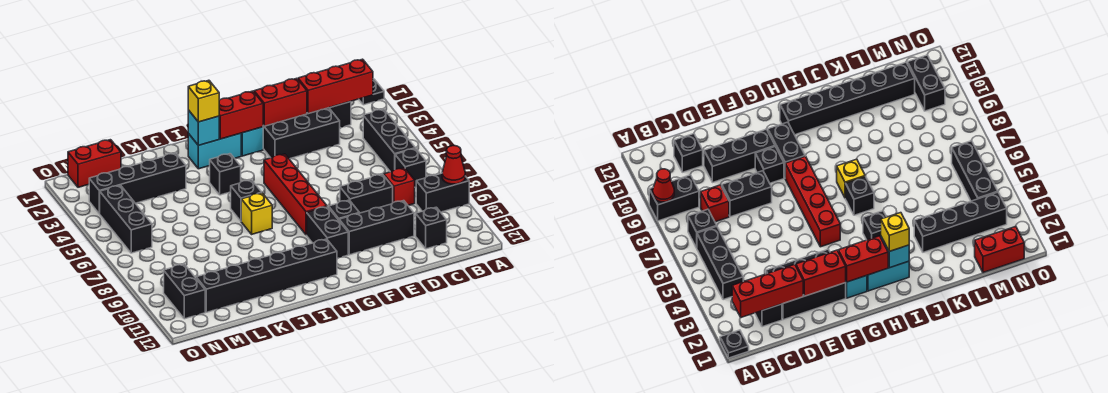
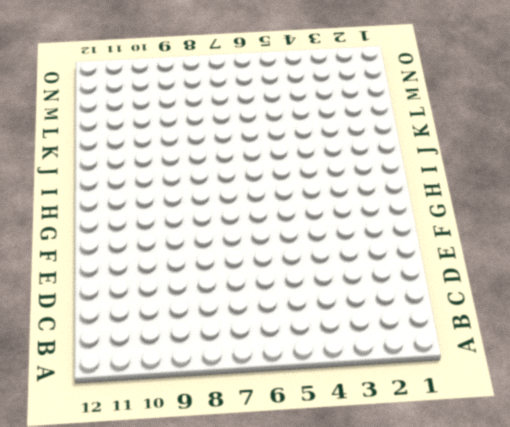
none -> black 1x1 plate [359,79,384,105]
none -> black 1x2 brick [416,173,469,212]
none -> black 1x3 brick [363,109,415,172]

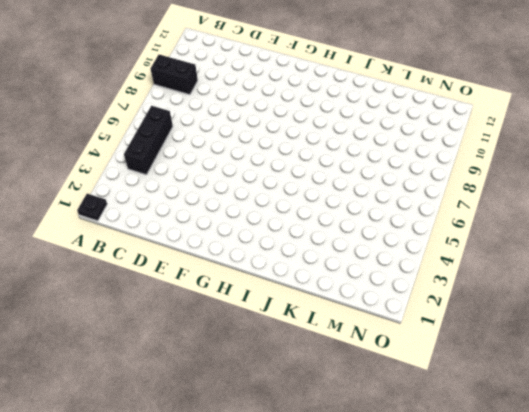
none -> black 1x1 brick [395,148,426,187]
none -> black 1x1 brick [330,102,351,128]
none -> red 1x1 brick [384,168,415,205]

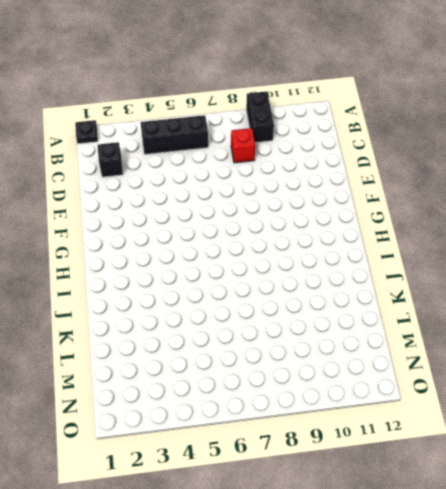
none -> black 1x1 brick [395,148,426,187]
none -> black 1x1 brick [416,207,447,249]
none -> black 2x3 brick [263,108,340,159]

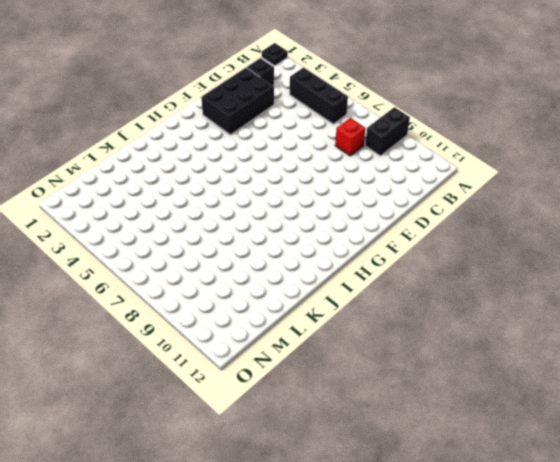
none -> black 1x1 brick [395,148,426,187]
none -> black 1x1 brick [416,207,447,249]
none -> black 1x2 brick [340,174,393,213]

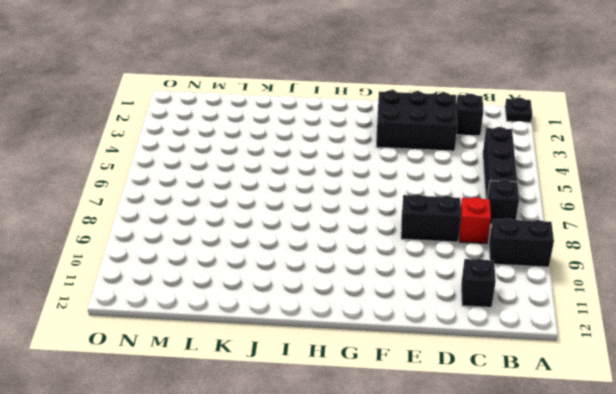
none -> black 1x3 brick [339,201,414,255]
none -> black 1x1 brick [329,200,359,220]
none -> cyan 1x1 brick [241,127,263,156]

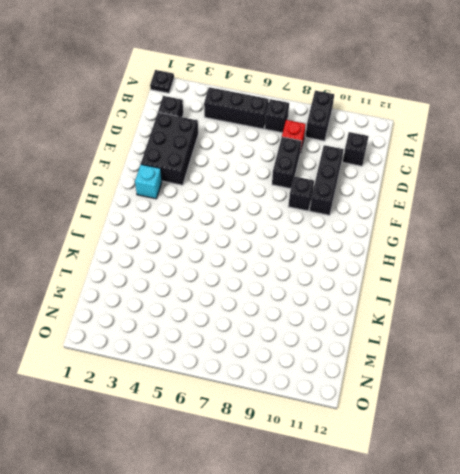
none -> red 1x4 brick [264,154,327,235]
none -> black 1x2 brick [307,207,348,258]
none -> cyan 1x2 brick [188,133,241,169]

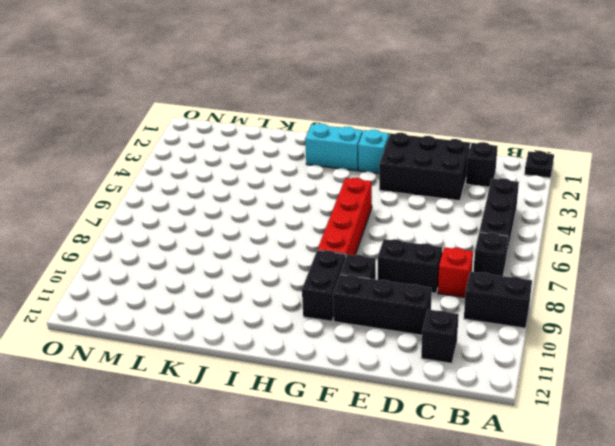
none -> black 1x6 brick [196,239,337,312]
none -> black 1x1 brick [210,154,241,195]
none -> black 1x1 brick [231,180,262,221]

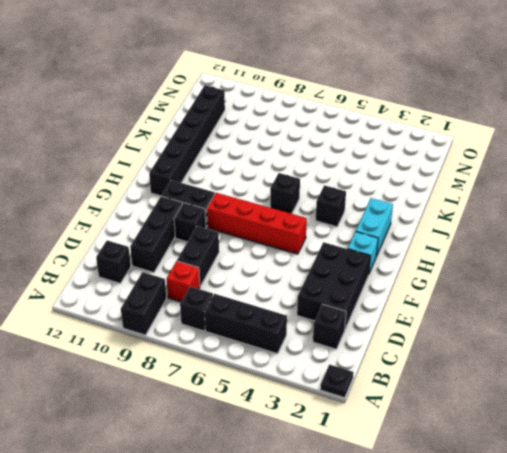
none -> yellow 1x1 brick [241,193,272,234]
none -> black 1x4 brick [89,153,186,213]
none -> red 1x2 brick [68,140,121,187]

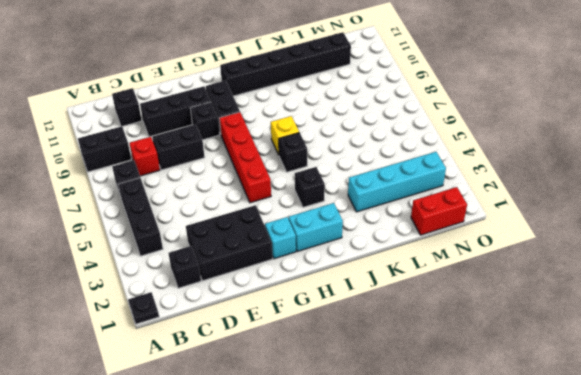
cyan 1x4 brick [348,152,446,212] -> black 1x4 brick [89,153,186,213]
none -> black 1x3 brick [99,185,152,253]
none -> black 1x2 brick [164,264,205,319]
none -> red 1x1 cone [442,146,465,184]

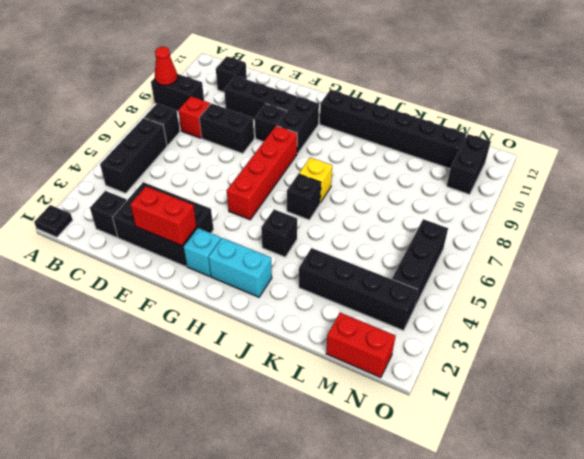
none -> red 1x3 brick [298,59,373,114]
none -> red 1x2 brick [219,91,263,139]
none -> cyan 1x1 brick [188,110,219,145]

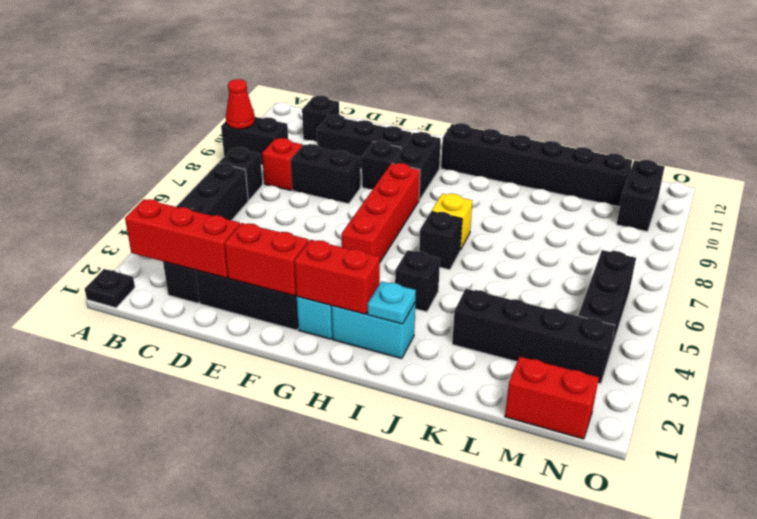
cyan 1x1 plate [368,281,416,324] -> cyan 1x1 brick [188,110,219,145]
none -> yellow 1x1 brick [188,80,219,122]

